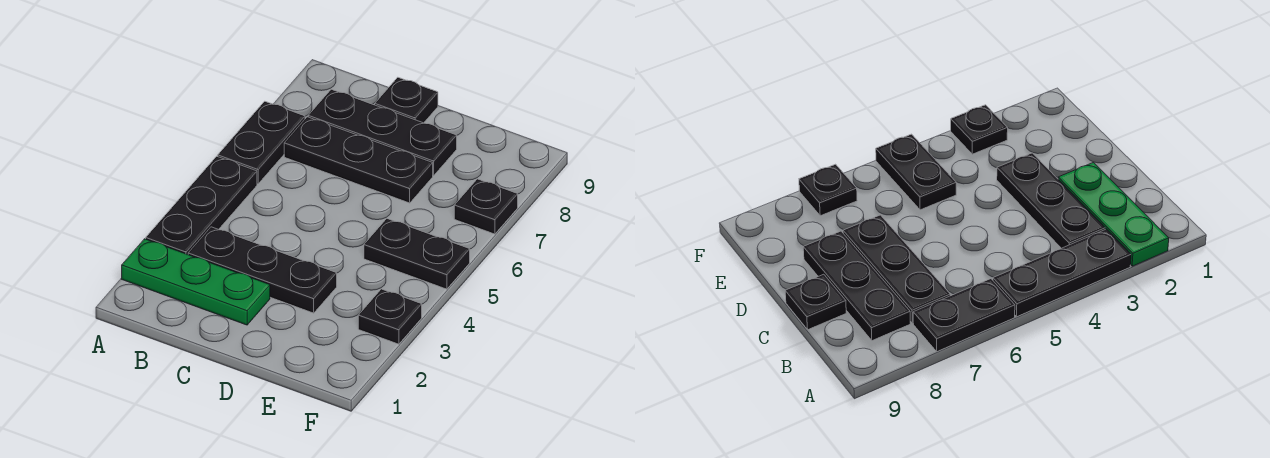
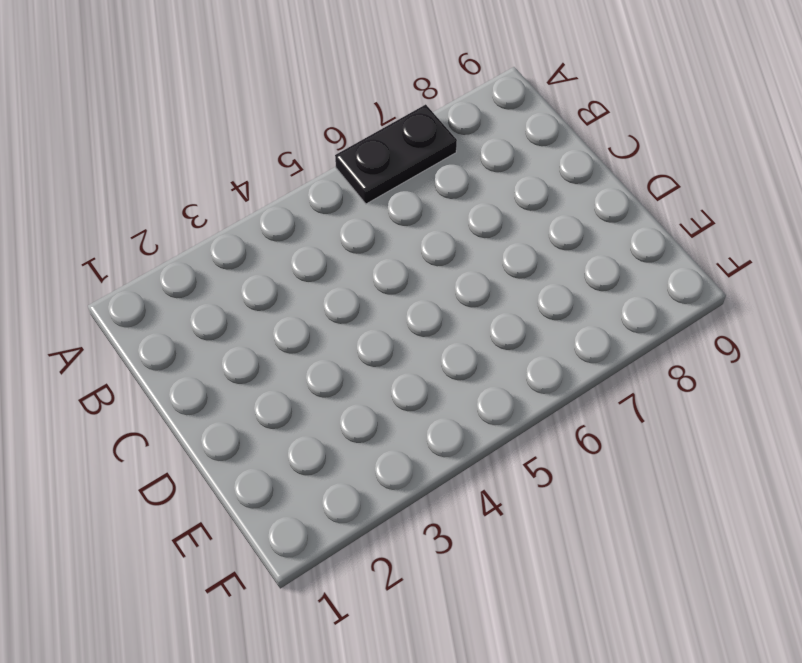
none -> green 1x3 plate [122,239,270,325]
none -> black 1x3 plate [146,156,257,254]

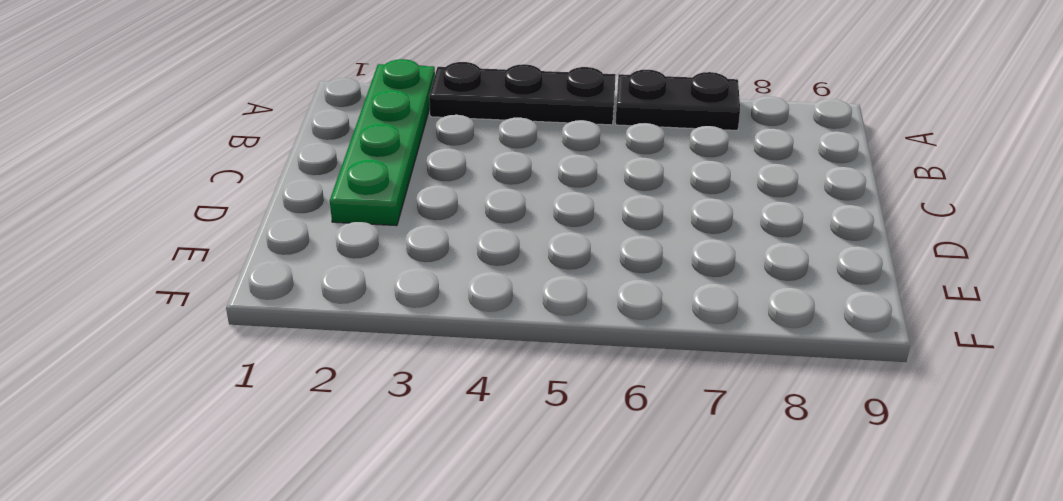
green 1x4 plate [330,59,435,226] -> green 1x3 plate [122,239,270,325]
none -> black 1x3 plate [188,227,337,313]
none -> black 1x3 plate [284,117,433,203]

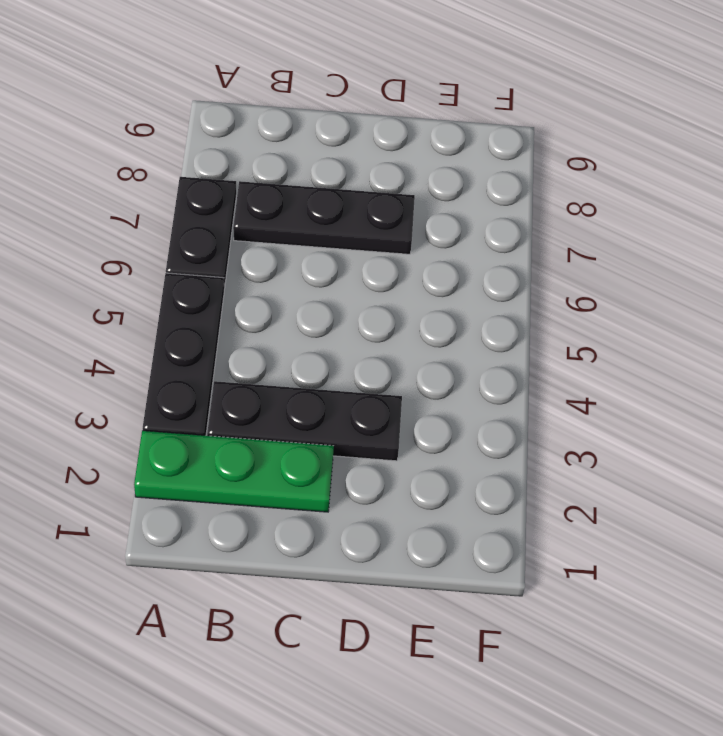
none -> black 1x3 plate [308,89,457,175]
none -> black 1x1 plate [375,77,438,123]

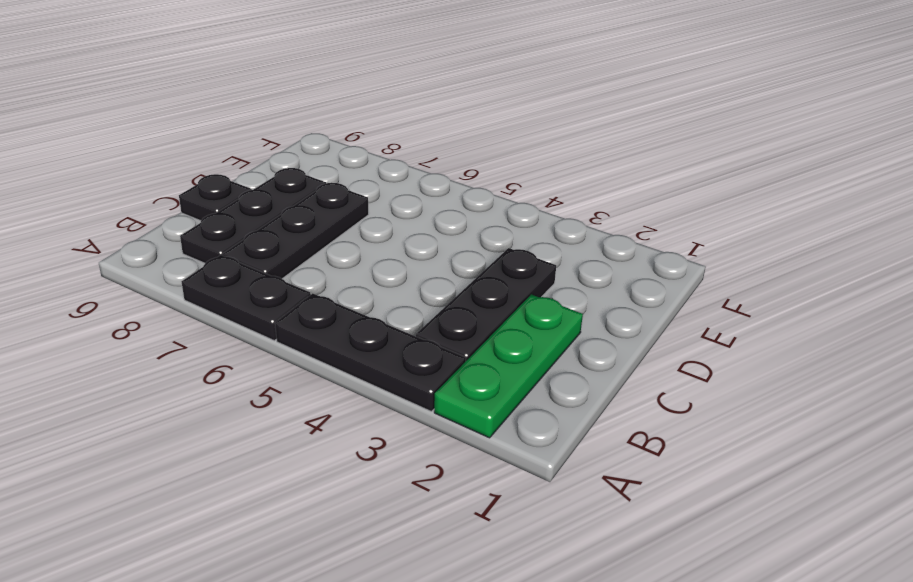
none -> black 1x2 plate [364,219,470,289]
none -> black 1x1 plate [358,289,422,344]

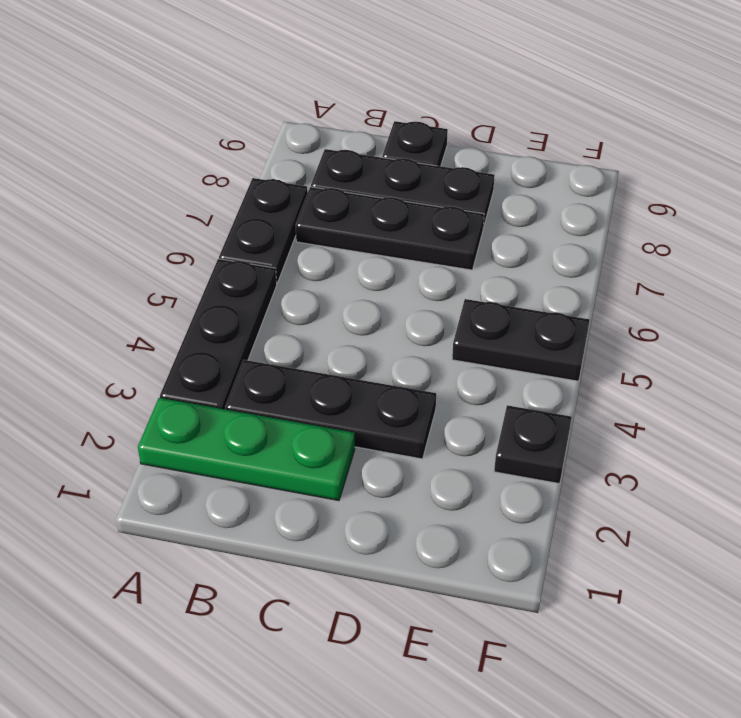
none -> black 1x1 plate [454,179,518,234]

